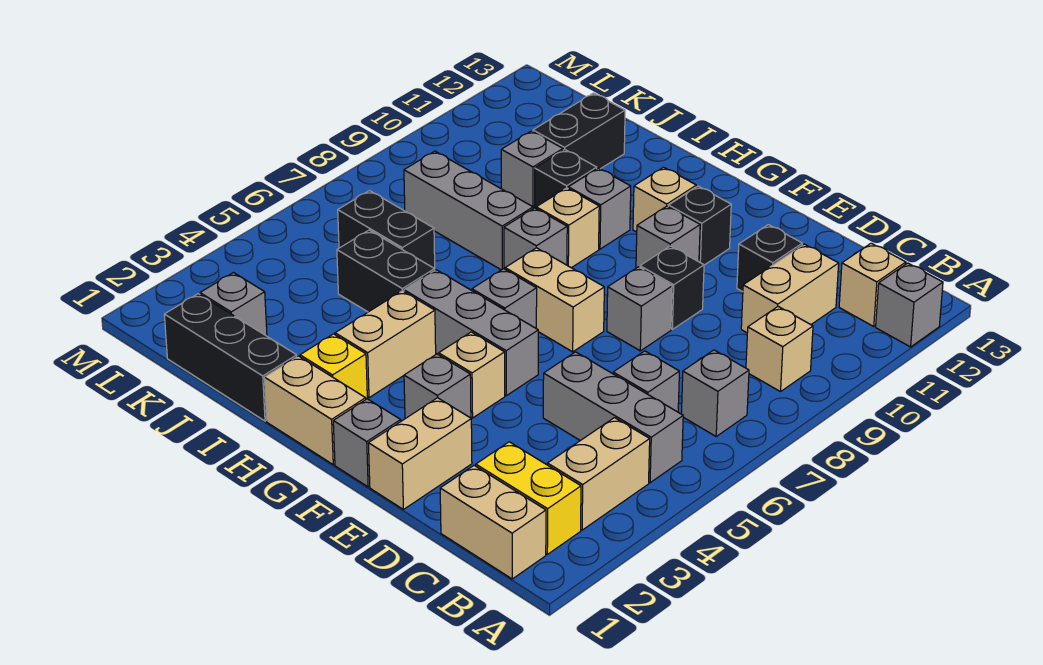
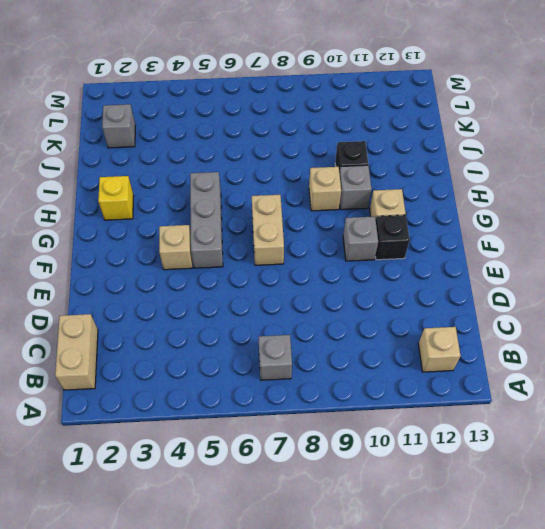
none -> grey 1x1 brick [876,263,943,347]
none -> yellow 1x2 brick [476,442,581,554]
none -> tan 1x2 brick [547,418,650,530]
none -> grey 1x3 brick [543,352,683,483]

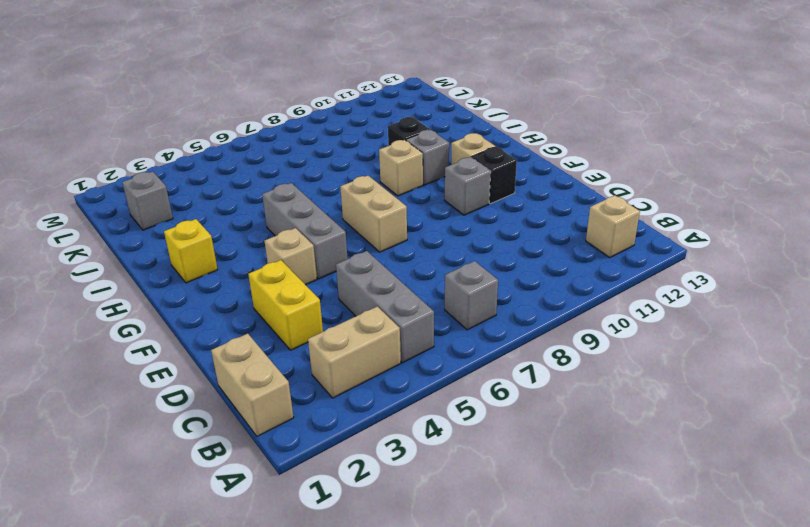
yellow 1x2 brick [248,260,323,350] -> yellow 1x2 brick moved to [476,442,581,554]
none -> grey 1x1 brick [876,263,943,347]
none -> tan 1x1 brick [746,307,813,392]
none -> grey 1x1 brick [613,351,679,412]
none -> tan 1x2 brick [741,244,839,333]

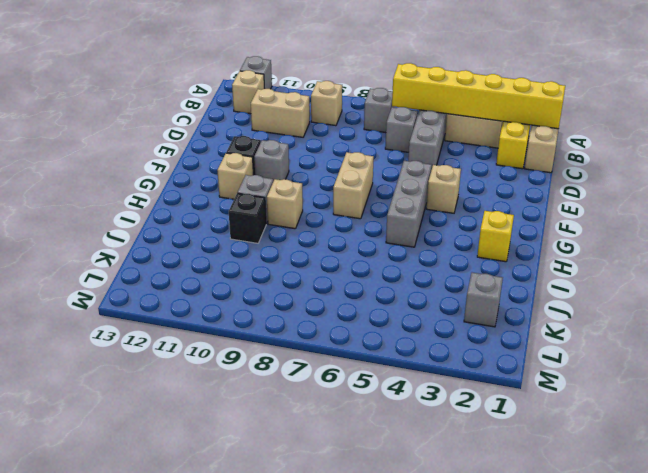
yellow 1x6 brick [392,63,565,129] -> none
none -> black 1x1 brick [737,225,802,292]
none -> tan 1x2 brick [369,398,472,509]
none -> grey 1x1 brick [607,267,672,351]
none -> black 1x1 brick [640,246,704,329]

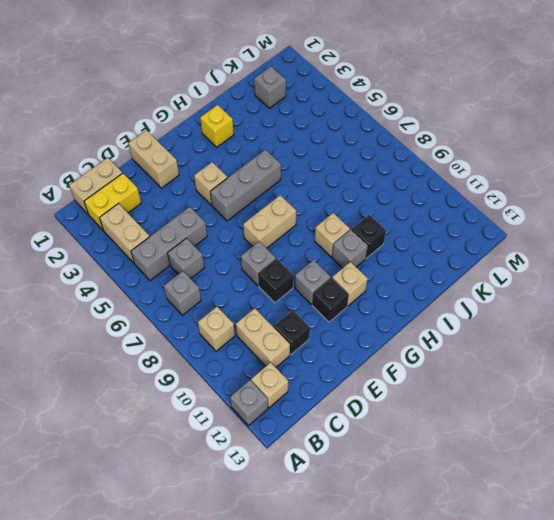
none -> grey 1x1 brick [333,399,401,487]
none -> grey 1x1 brick [404,354,471,419]
none -> tan 1x2 brick [264,356,366,465]
none -> grey 1x1 brick [472,269,537,328]

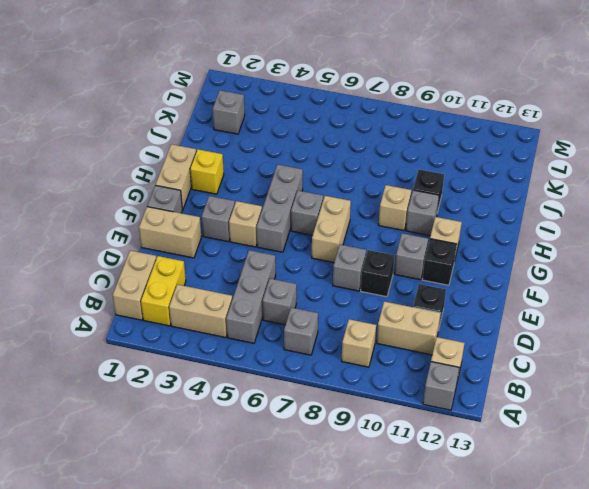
none -> tan 1x2 brick [335,291,436,398]
none -> grey 1x1 brick [504,208,567,269]
none -> black 1x3 brick [164,294,297,421]
none -> black 1x2 brick [337,230,435,312]

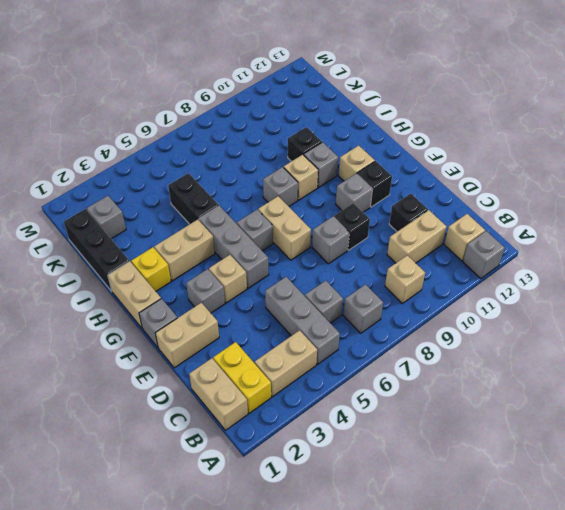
none -> grey 1x3 brick [404,151,533,270]
none -> black 1x2 brick [338,191,435,269]
none -> grey 1x1 brick [501,131,563,209]
none -> black 1x2 brick [533,93,625,169]

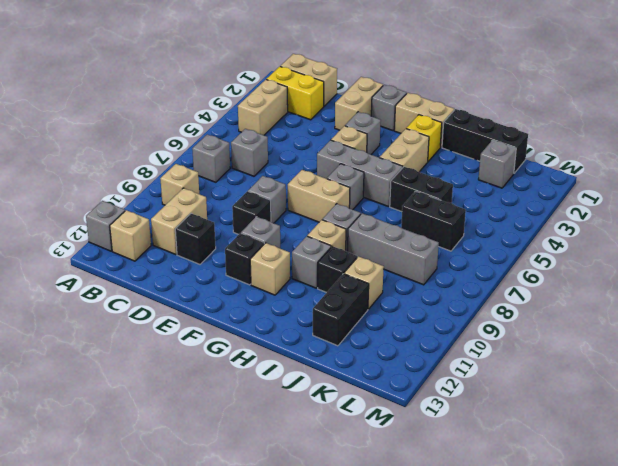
tan 1x1 brick [344,256,384,309] -> grey 1x1 brick [501,131,563,209]
none -> grey 1x3 brick [543,352,683,483]

